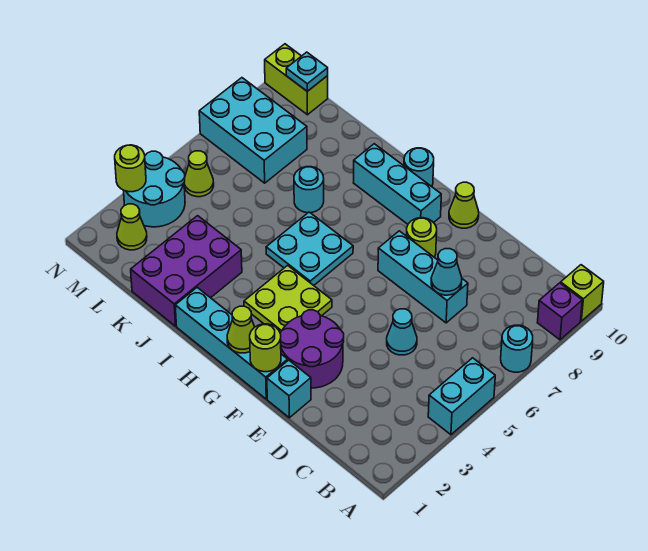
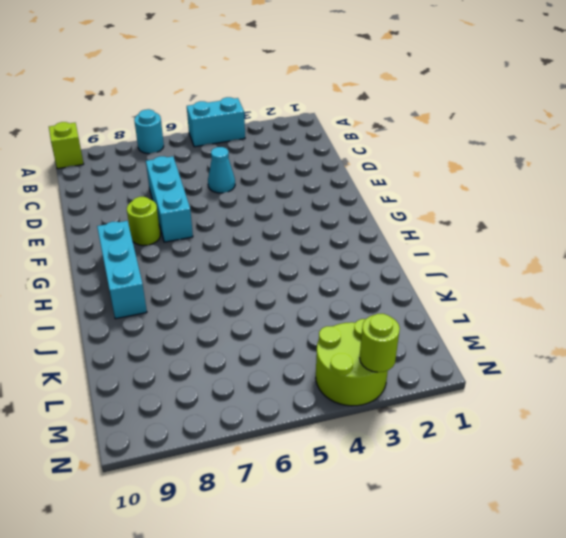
lime 2x2 round brick [316,319,388,406] -> cyan 2x2 round brick [124,151,185,227]
none -> purple 1x1 brick [537,283,582,340]
none -> cyan 1x1 brick [267,360,311,418]
none -> purple 2x2 round brick [280,310,344,388]

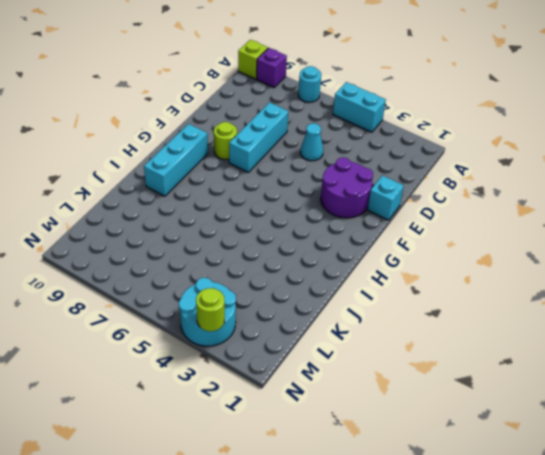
none -> cyan 1x4 brick [175,287,288,399]
none -> lime 1x1 cone [449,182,479,228]
none -> lime 2x2 plate [244,265,332,332]

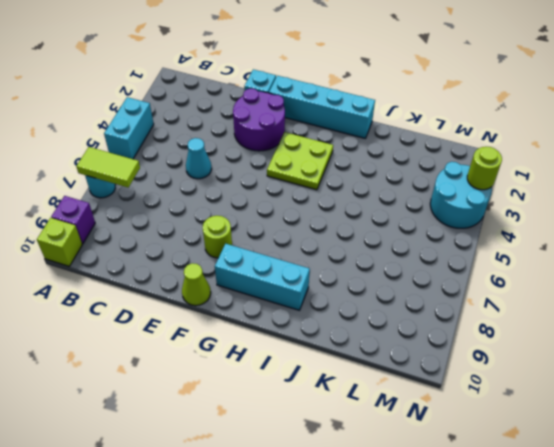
lime 1x2 tile [76,147,140,187] -> none
none -> cyan 1x3 brick [378,231,468,323]
none -> cyan 2x2 plate [266,212,353,285]
none -> cyan 1x1 round brick [404,148,434,187]

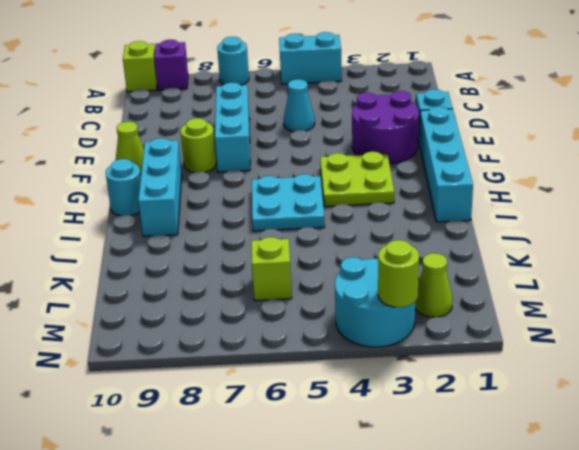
lime 1x1 brick [251,237,292,301] -> none
none -> purple 2x3 brick [131,216,242,326]
none -> cyan 1x1 round brick [294,167,324,213]
none -> cyan 2x3 brick [199,78,307,183]

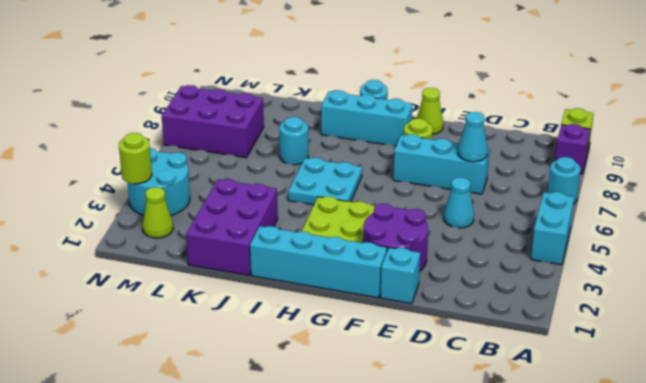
purple 2x3 brick [162,85,264,158] -> cyan 2x3 brick [199,78,307,183]
none -> lime 1x1 cone [184,151,214,197]
none -> lime 1x2 brick [265,44,328,115]
none -> lime 1x1 round brick [250,324,281,372]

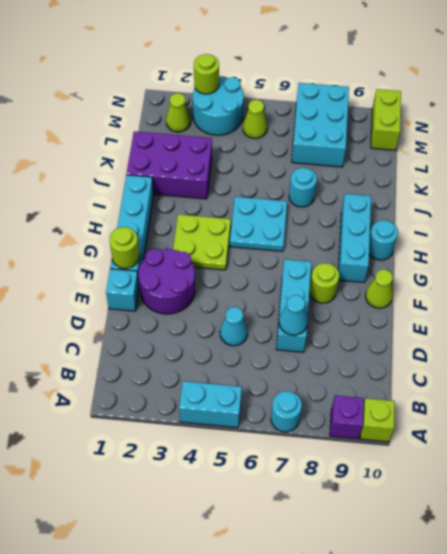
none -> lime 1x1 cone [227,306,254,353]
none -> cyan 1x1 plate [286,52,328,91]

